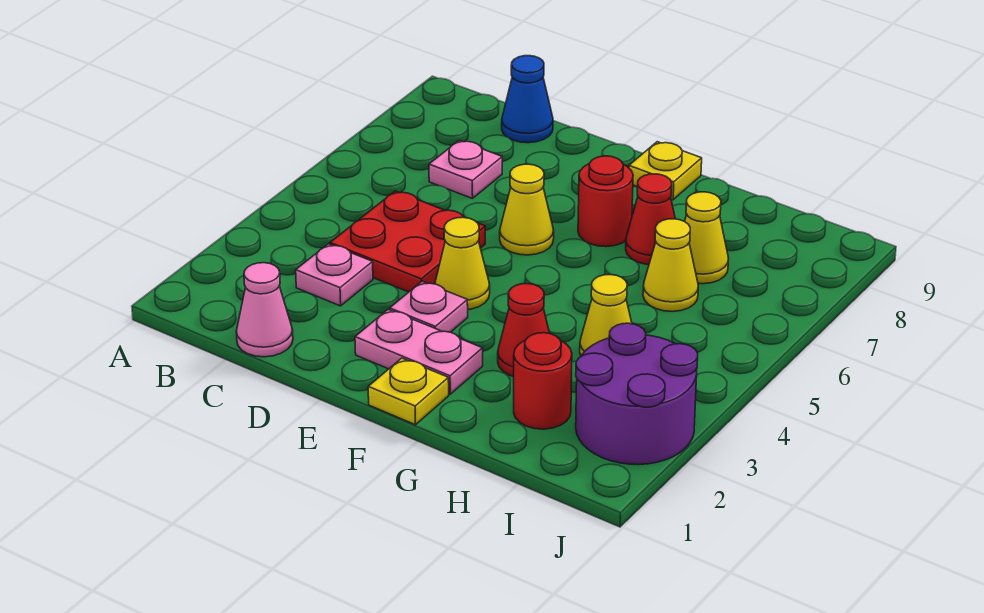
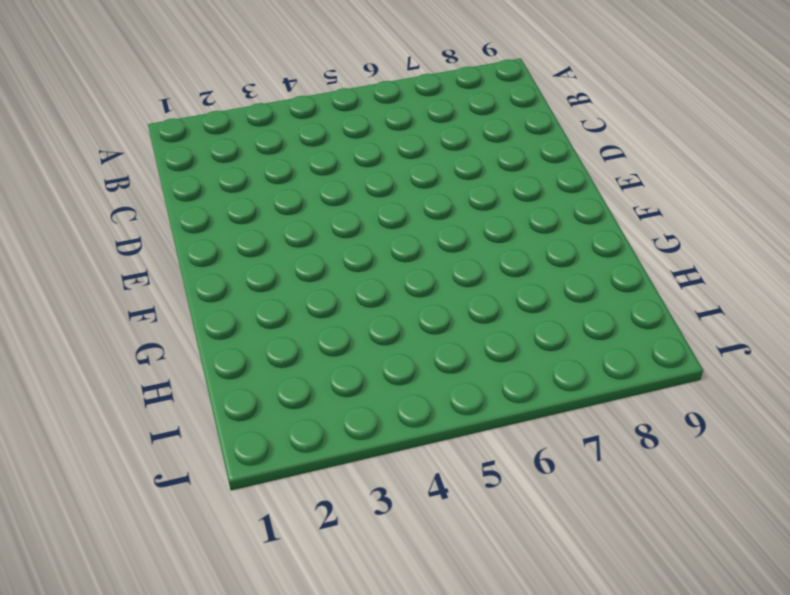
none -> pink 1x1 cone [236,263,293,357]
none -> pink 1x1 plate [296,244,373,306]
none -> red 2x2 plate [330,191,485,292]

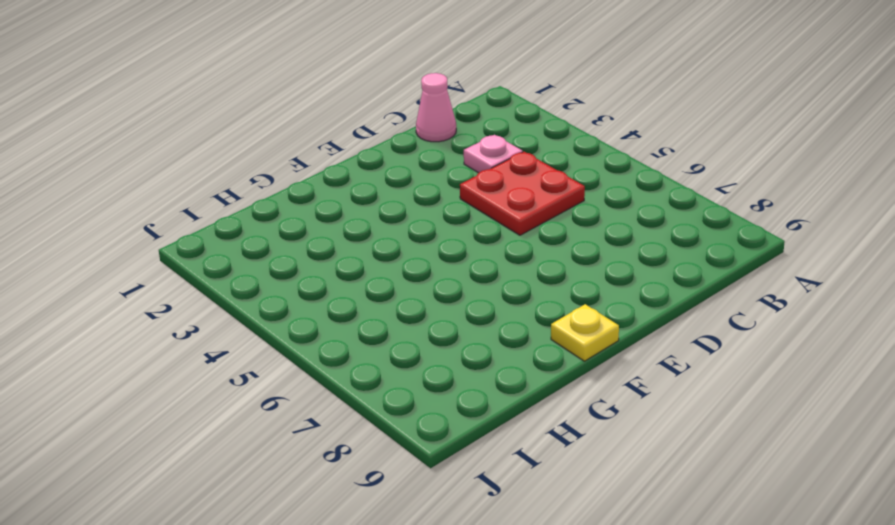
none -> pink 1x1 plate [429,140,502,199]
none -> blue 1x1 cone [502,56,553,143]
none -> pink 1x2 plate [355,310,483,394]

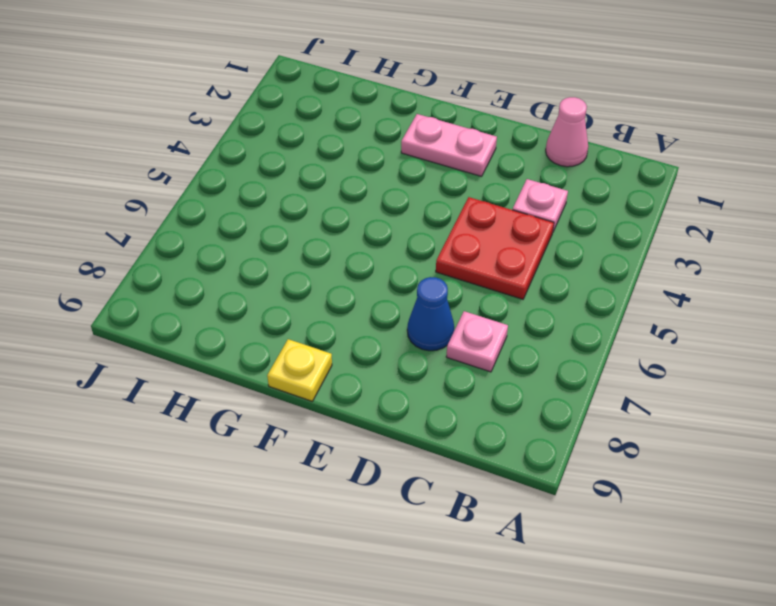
blue 1x1 cone [407,277,454,351] -> blue 1x1 cone moved to [502,56,553,143]
none -> pink 1x1 plate [390,281,468,332]
none -> yellow 1x1 cone [435,217,490,309]
none -> yellow 1x1 cone [500,164,554,255]

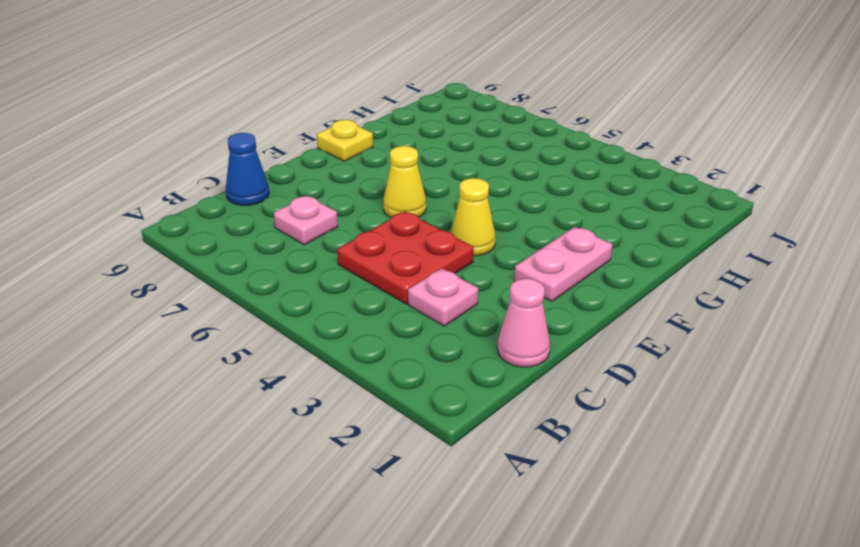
none -> pink 1x1 plate [390,281,468,332]
none -> yellow 1x1 plate [368,358,449,425]
none -> red 1x1 round brick [578,156,633,247]

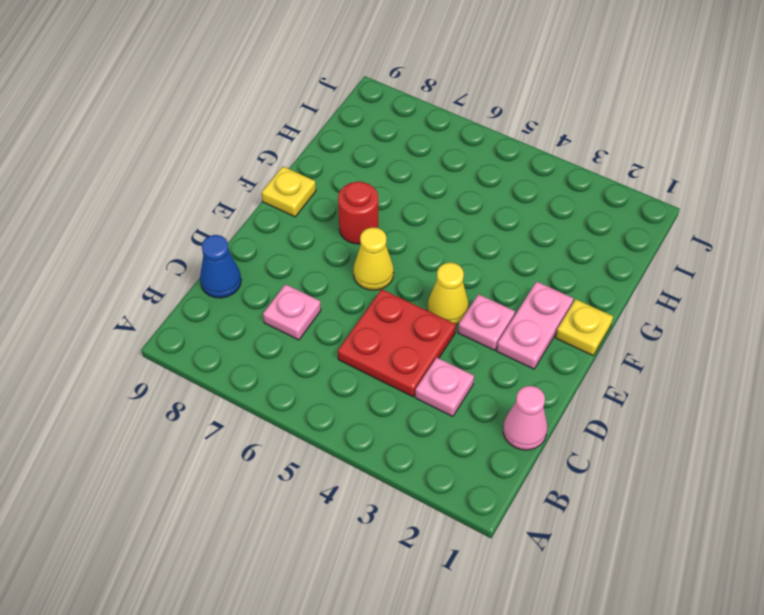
none -> red 1x1 cone [498,284,549,376]
none -> red 1x1 cone [626,174,675,265]
none -> red 1x1 round brick [514,333,572,429]

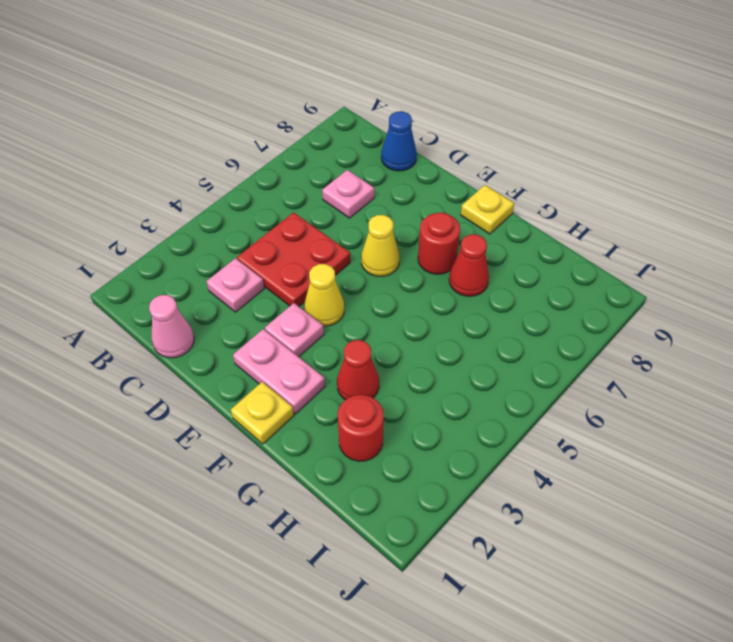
none -> yellow 1x1 cone [580,275,632,355]
none -> yellow 1x1 cone [643,219,698,312]
none -> yellow 1x1 cone [685,192,729,284]

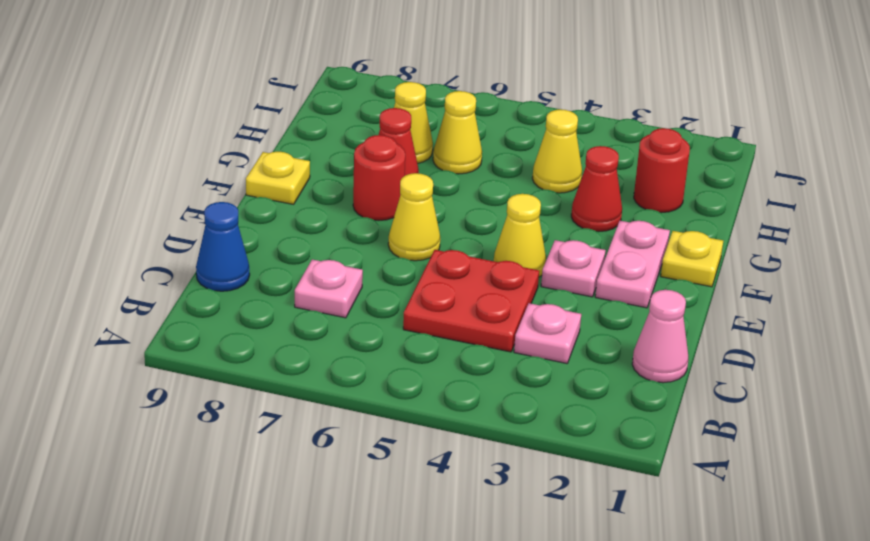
none -> purple 2x2 round brick [576,323,698,465]

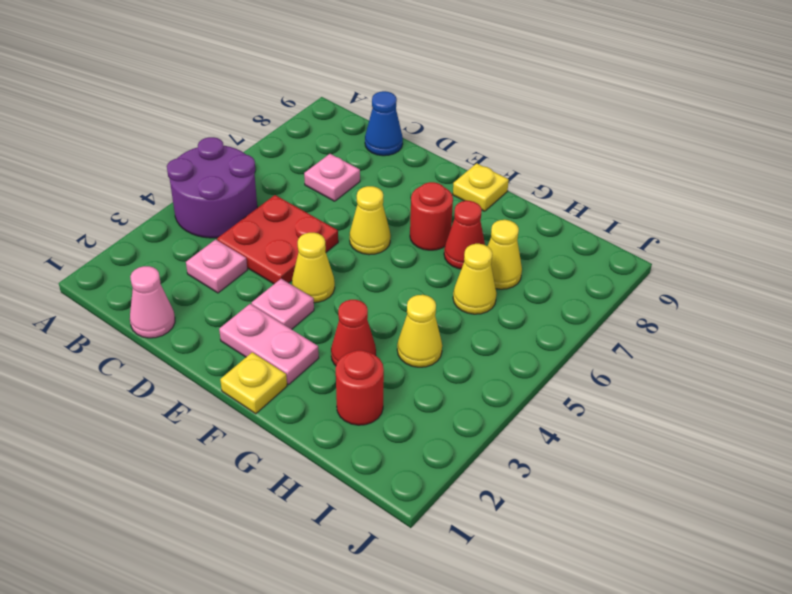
purple 2x2 round brick [167,137,257,238] -> purple 2x2 round brick moved to [576,323,698,465]

